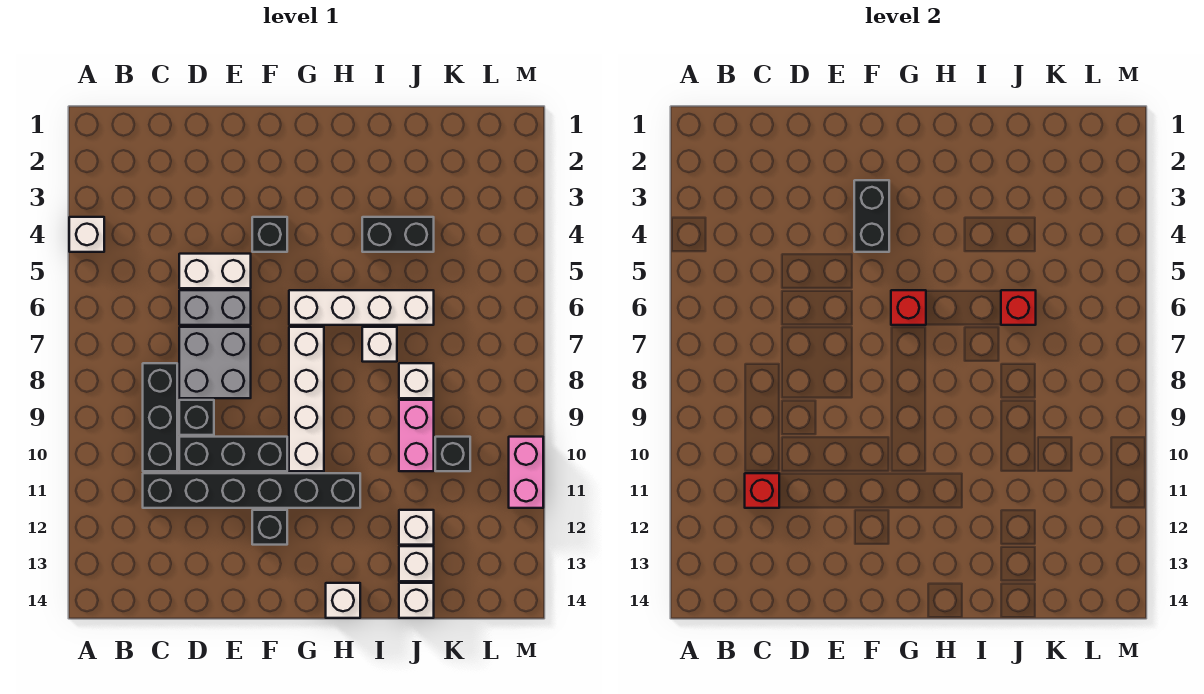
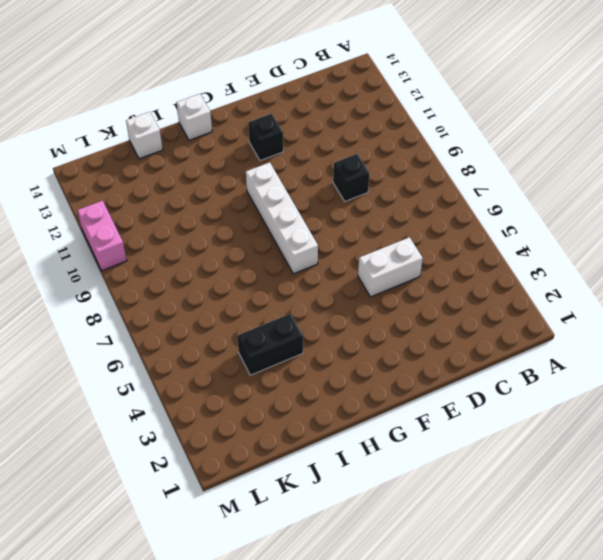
none -> white 1x1 brick [69,217,104,252]
none -> black 1x3 brick [143,363,177,471]
none -> black 1x6 brick [143,473,360,508]

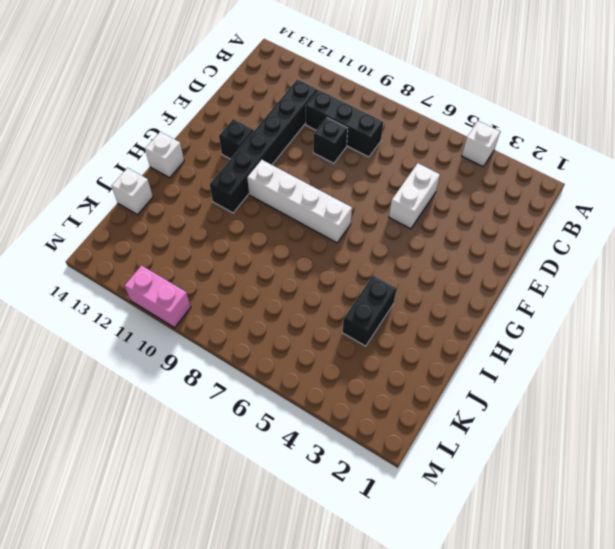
none -> grey 1x2 brick [179,290,251,325]
none -> grey 2x2 brick [179,327,251,398]
none -> black 1x3 brick [179,437,287,471]

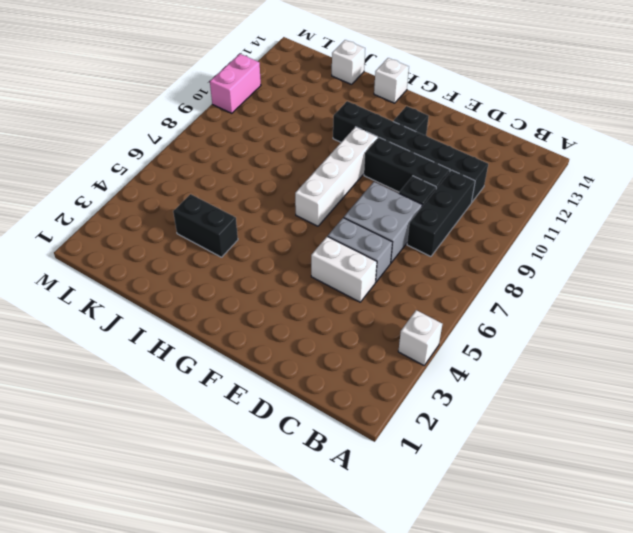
none -> black 1x1 brick [252,217,287,252]
none -> white 1x4 brick [289,290,434,325]
none -> white 1x1 brick [362,327,397,362]

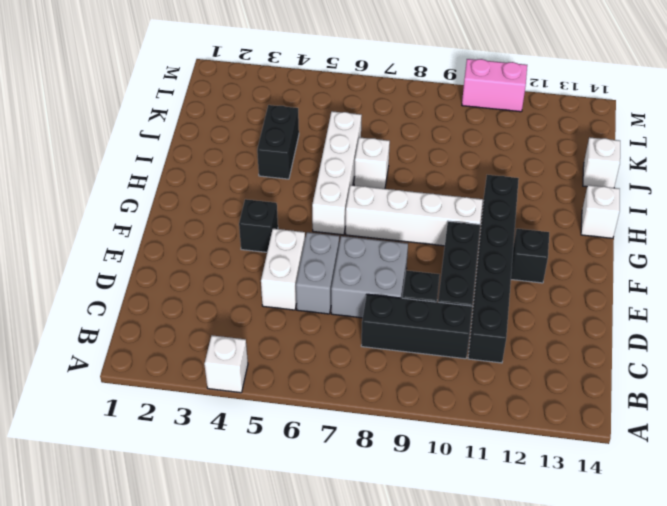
none -> white 1x1 brick [399,363,434,398]
none -> pink 1x2 brick [399,400,434,471]
none -> white 1x1 brick [399,510,434,545]

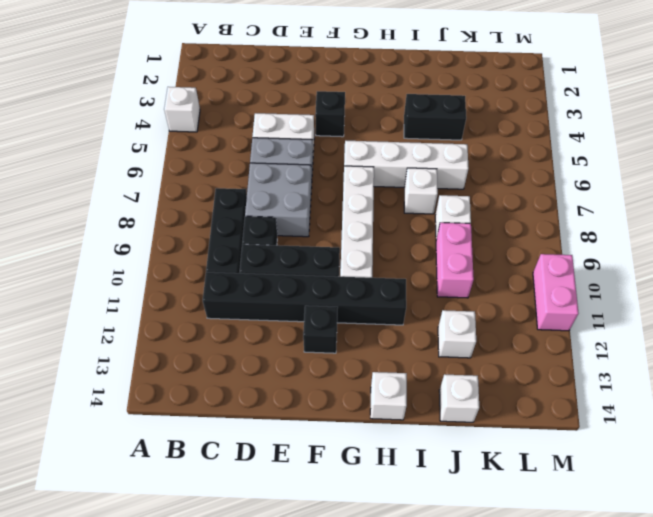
none -> white 1x1 brick [399,546,434,581]
none -> black 1x1 brick [435,437,470,471]
none -> red 1x1 brick [745,473,779,508]

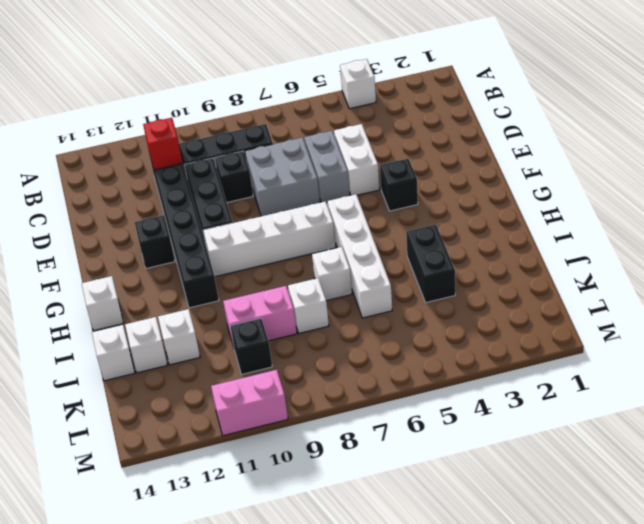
none -> black 1x2 brick [854,180,889,252]
none -> red 1x1 brick [891,290,926,325]
none -> red 1x1 brick [1001,290,1036,325]

